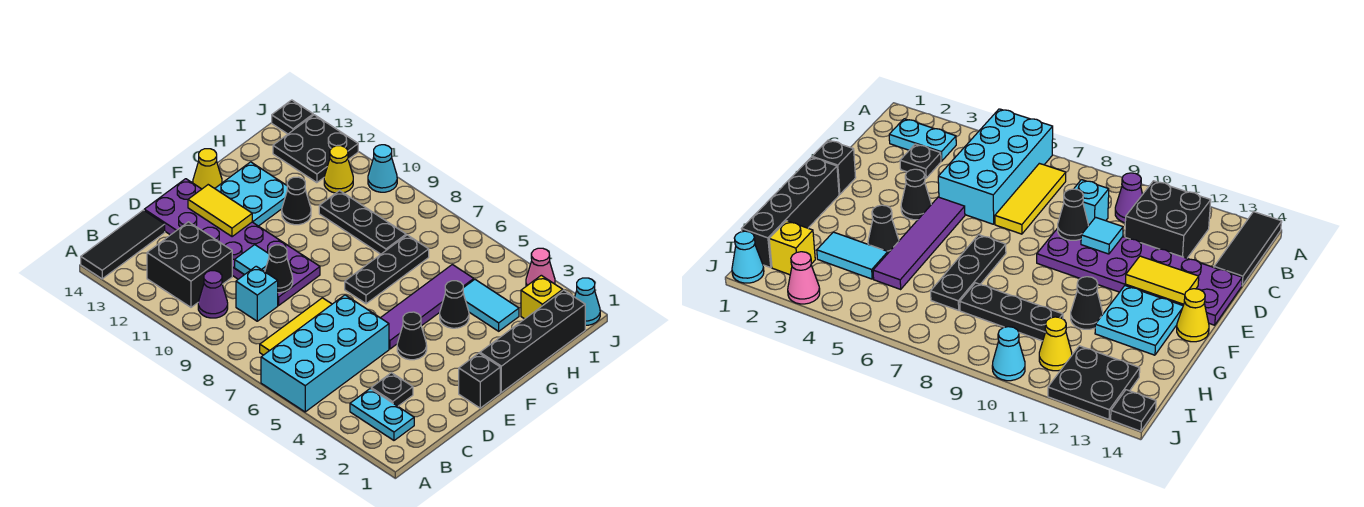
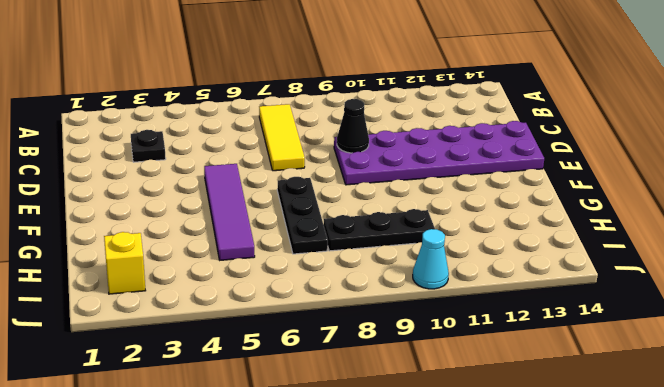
none -> cyan 2x4 brick [261,295,389,412]
none -> black 1x3 tile [81,210,165,279]
none -> cyan 1x2 plate [350,389,414,440]
none -> purple 1x1 cone [198,271,228,318]

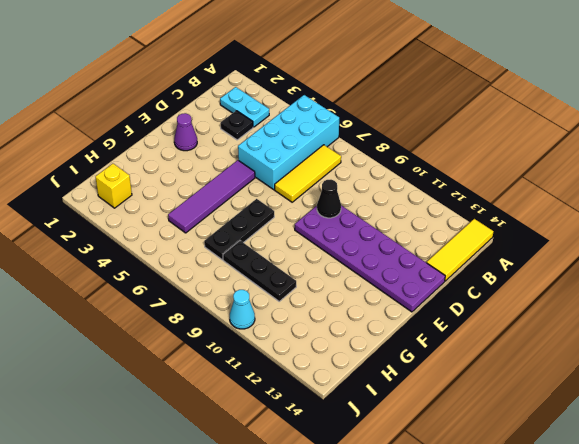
yellow 1x3 tile [427,219,493,281] -> black 1x3 tile [81,210,165,279]
purple 1x1 cone [174,113,197,151] -> purple 1x1 cone moved to [198,271,228,318]
none -> black 2x2 brick [147,222,232,307]
none -> cyan 1x1 brick [236,266,278,321]
none -> black 1x1 brick [459,353,500,408]
none -> black 1x1 cone [397,312,427,360]

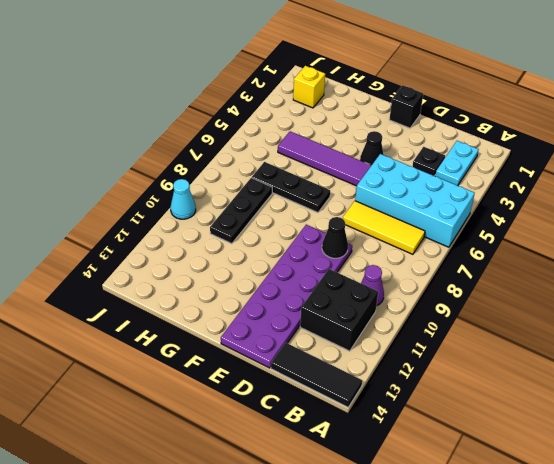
none -> cyan 1x1 brick [236,266,278,321]
none -> black 1x4 brick [480,290,585,392]
none -> cyan 2x2 plate [215,162,288,226]
none -> yellow 1x1 cone [193,149,222,189]

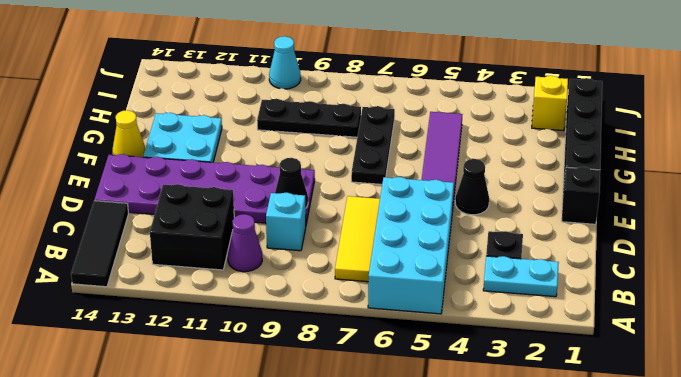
none -> black 1x1 cone [440,281,469,328]
none -> black 1x1 cone [282,177,311,225]
none -> cyan 1x2 tile [463,279,519,331]
none -> yellow 1x1 cone [324,146,353,193]

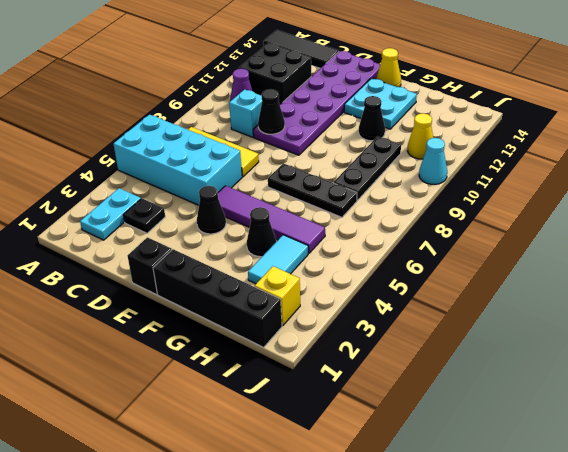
none -> black 2x2 plate [273,115,358,183]
none -> cyan 1x1 cone [575,278,600,325]
none -> pink 1x1 cone [526,248,555,286]
none -> black 1x1 plate [272,100,313,134]

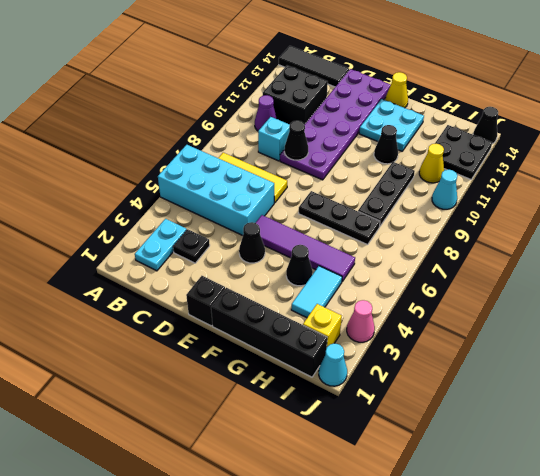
black 1x1 cone [473,107,498,144] -> black 1x1 plate [272,100,313,134]
none -> cyan 1x1 tile [235,245,269,275]
none -> yellow 1x2 tile [188,185,252,237]

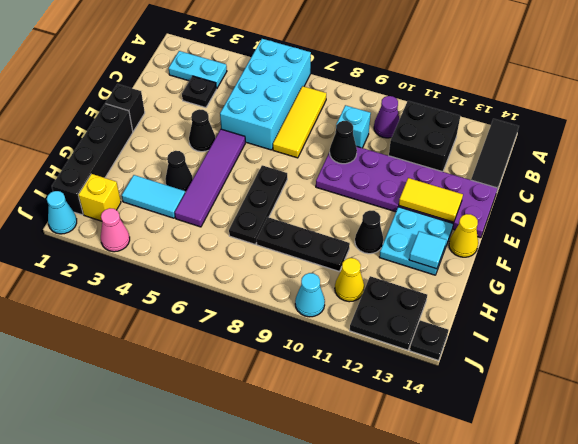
cyan 1x1 tile [409,231,446,269] -> cyan 1x1 tile moved to [235,245,269,275]

